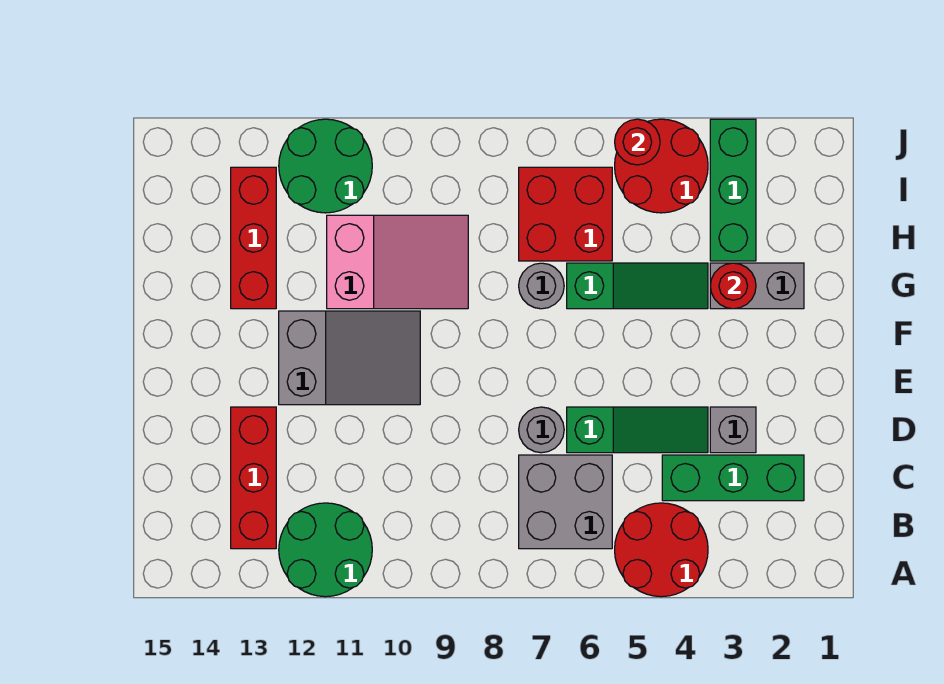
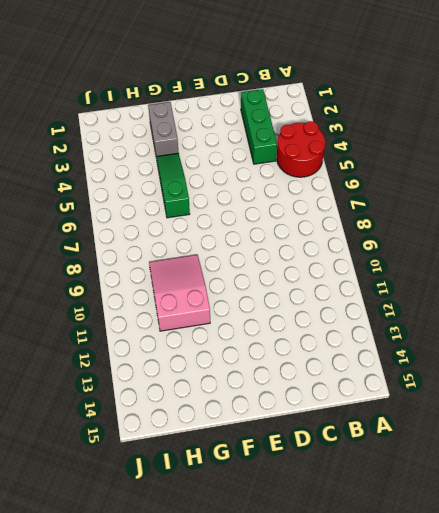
none -> green 2x2 round brick [279,503,372,597]
none -> grey 2x2 brick [519,455,612,549]
none -> red 1x3 brick [231,407,276,549]

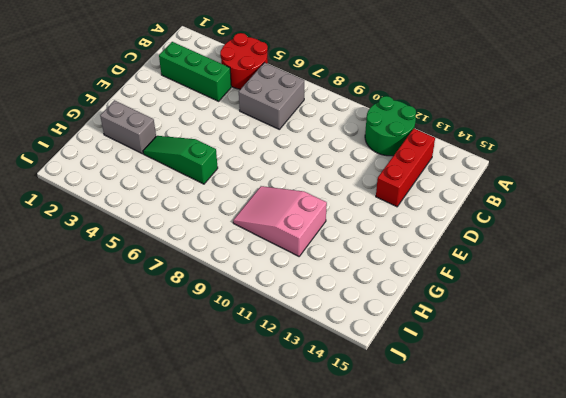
none -> grey 1x1 brick [710,407,756,453]
none -> green 1x3 slope [567,407,708,453]
none -> grey 1x1 round brick [519,407,564,453]

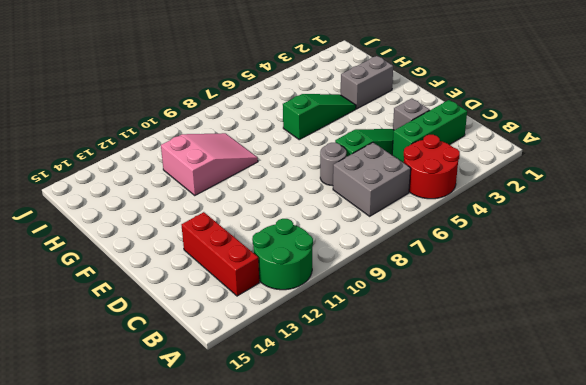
none -> grey 2x3 slope [279,311,420,405]
none -> grey 1x1 round brick [519,263,564,309]
none -> red 1x3 brick [231,167,276,309]

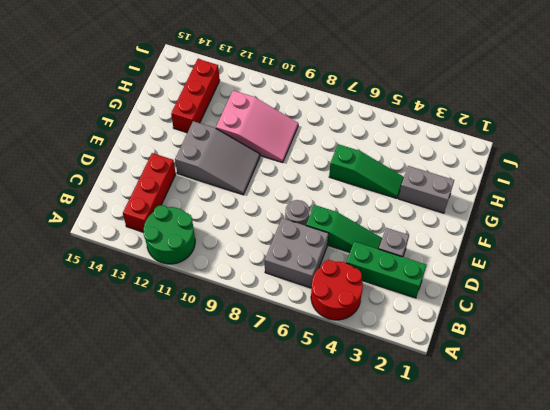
none -> grey 1x1 round brick [519,263,564,309]
none -> green 1x3 brick [710,119,756,261]
none -> red 2x2 brick [519,167,612,261]

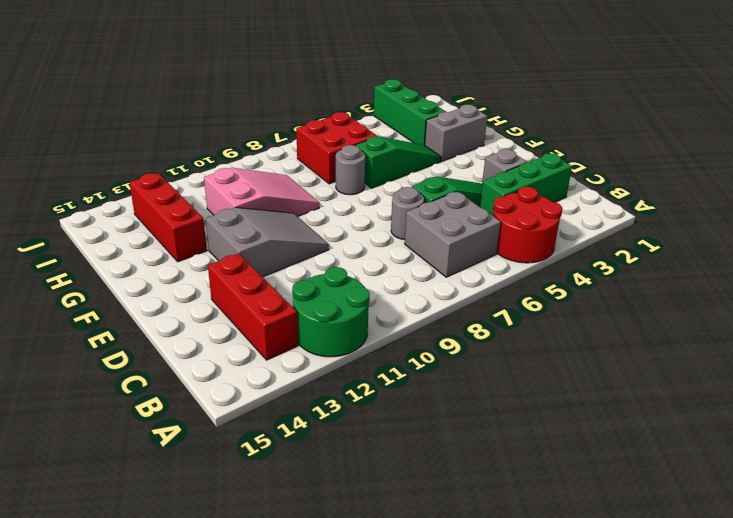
none -> red 2x2 round brick [615,119,708,213]
none -> green 2x2 round brick [279,119,372,213]
none -> red 1x1 round brick [710,263,756,309]

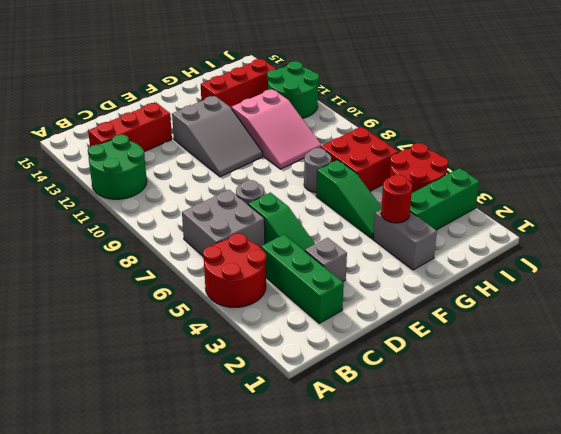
none -> red 1x1 round brick [615,119,660,165]

